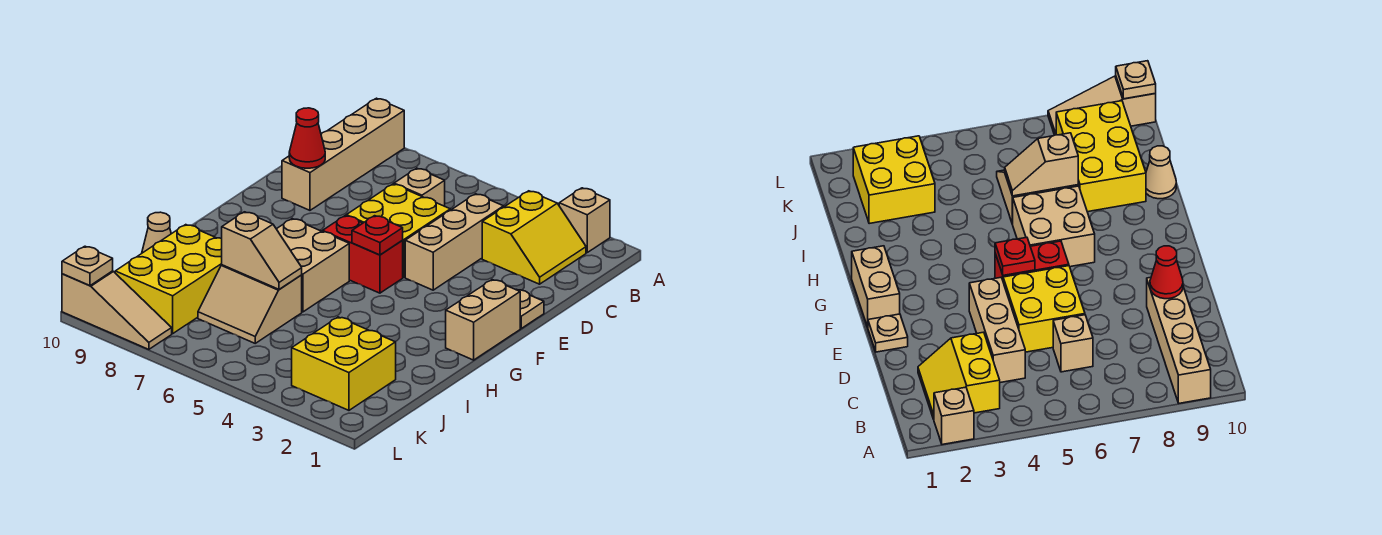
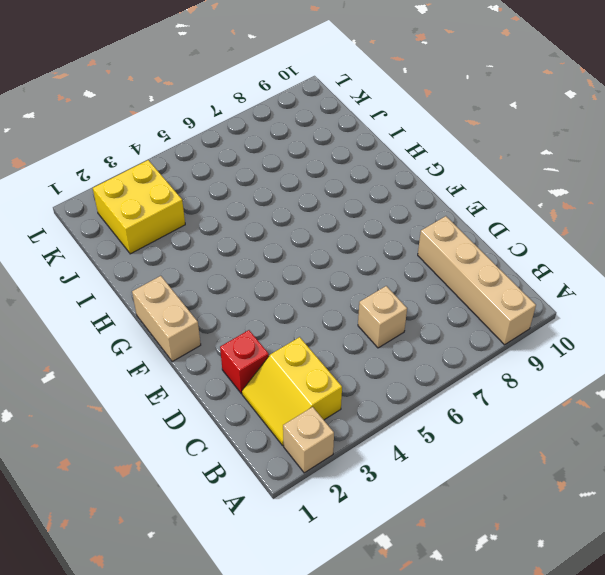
red 1x1 brick [220,330,269,393] -> none
none -> tan 1x3 brick [405,194,504,290]
none -> yellow 2x2 brick [346,184,450,277]
none -> tan 1x1 plate [516,289,544,328]

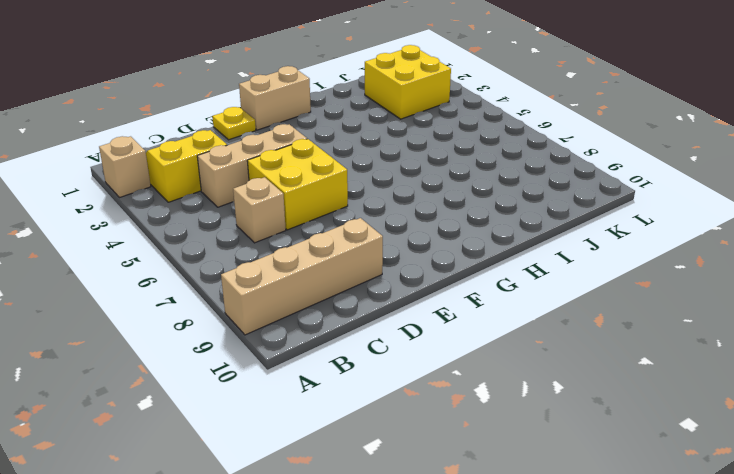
yellow 1x1 plate [212,107,256,140] -> tan 1x1 plate [516,289,544,328]
none -> red 1x2 brick [323,216,403,293]
none -> tan 2x2 brick [277,219,349,312]
none -> tan 2x2 slope [198,265,302,343]

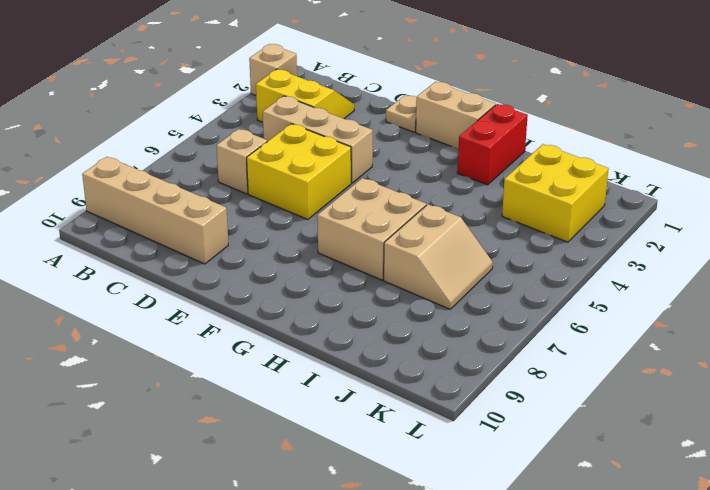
red 1x2 brick [457,104,528,185] -> red 1x2 brick moved to [323,216,403,293]
none -> yellow 2x3 brick [115,225,222,334]
none -> tan 1x1 cone [142,212,171,253]
none -> tan 1x3 slope [62,271,172,349]

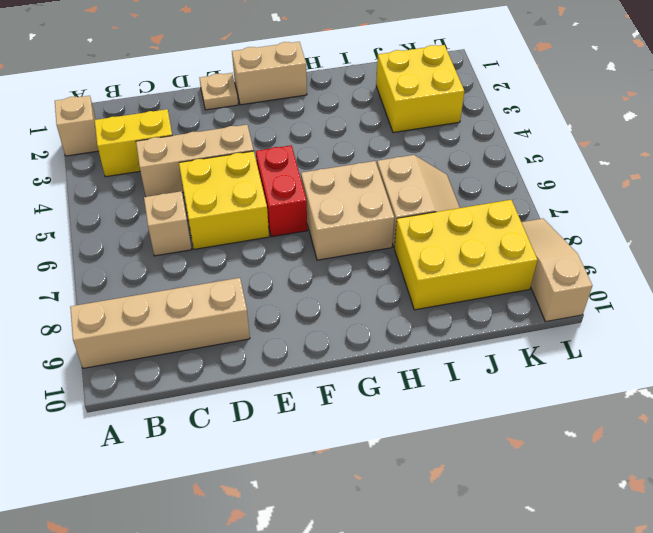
none -> tan 1x1 cone [142,212,171,253]
none -> red 1x1 cone [289,108,325,168]
none -> red 1x1 plate [352,216,403,255]

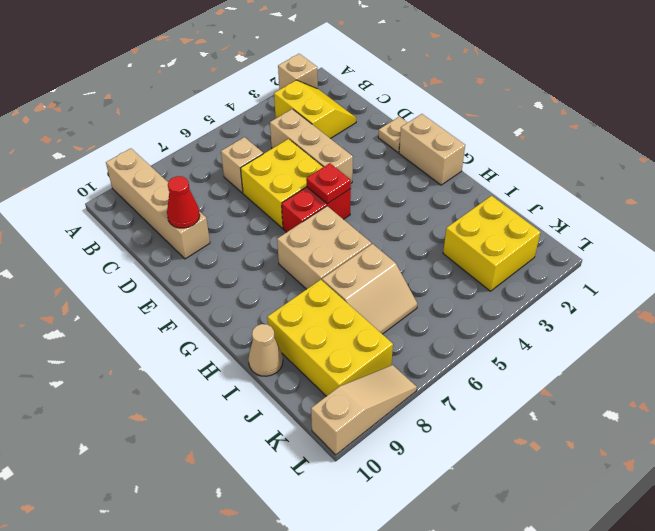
none -> tan 1x2 slope [222,212,302,289]
none -> tan 1x1 plate [62,246,113,286]

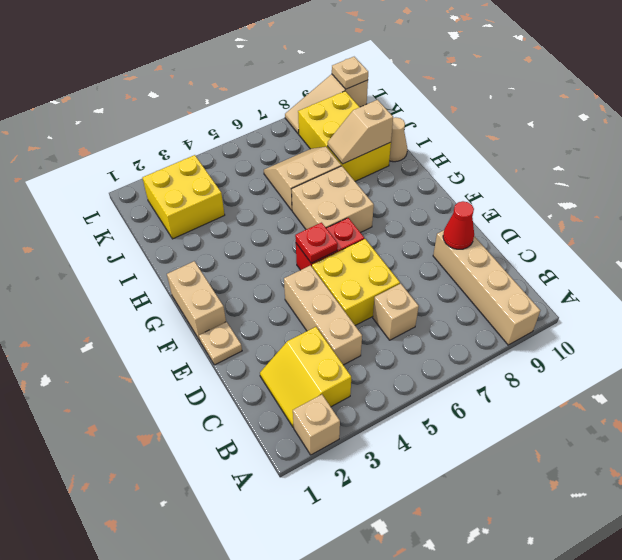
tan 1x2 slope [328,100,393,164] -> tan 1x2 slope moved to [222,212,302,289]

